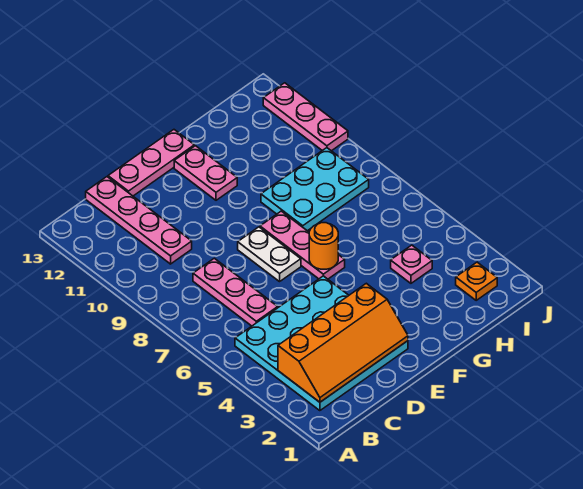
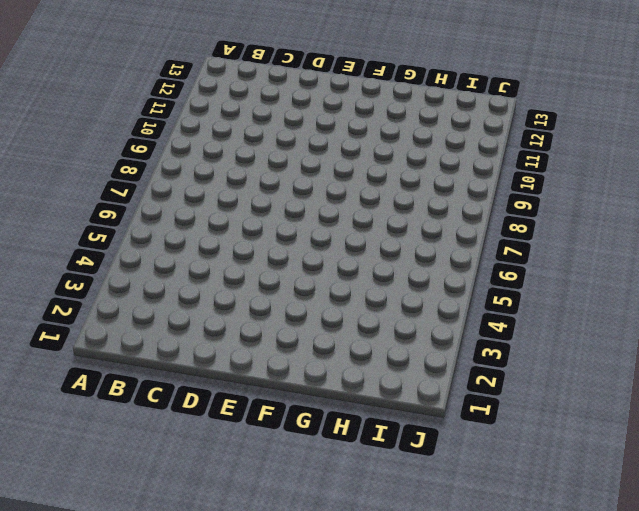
none -> cyan 4x4 plate [235,276,408,411]
none -> pink 1x3 plate [193,258,278,326]
none -> pink 1x4 plate [86,177,192,264]

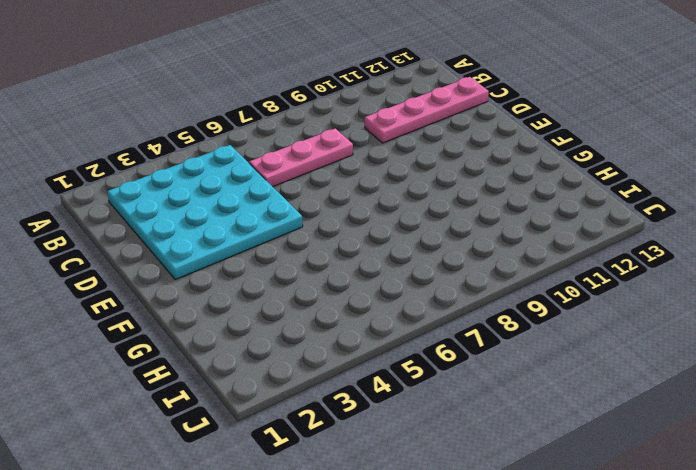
none -> pink 1x3 plate [108,130,194,196]
none -> white 1x2 plate [238,227,301,282]
none -> pink 1x3 plate [260,211,345,279]

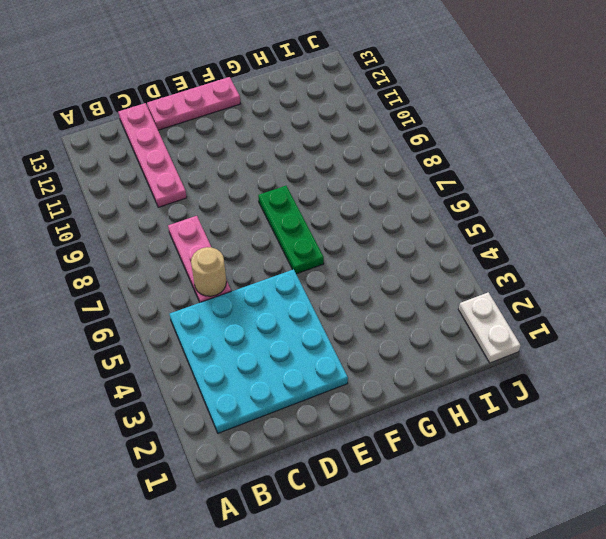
tan 1x1 round brick [191,247,226,296] -> none
green 1x3 plate [258,186,324,274] -> pink 1x3 plate [260,211,345,279]
white 1x2 plate [459,292,521,363] -> white 1x2 plate moved to [238,227,301,282]
none -> pink 1x2 plate [174,146,237,200]
none -> cyan 2x3 plate [261,148,369,231]
none -> pink 1x1 plate [391,245,432,283]

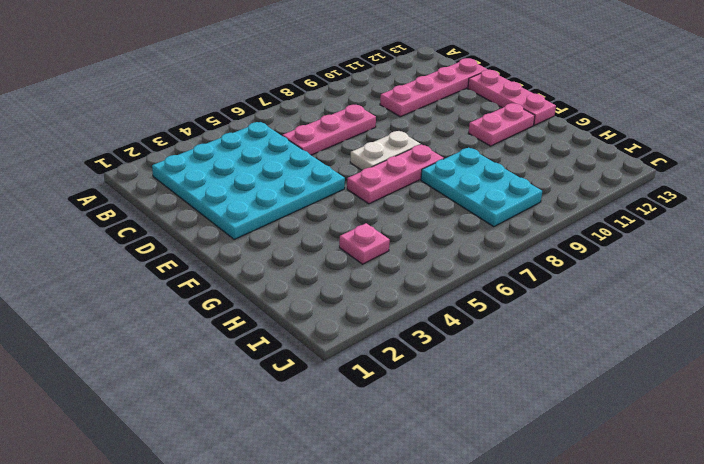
none -> orange 1x1 plate [456,262,497,300]
none -> pink 1x3 plate [263,83,348,151]
none -> orange 2x4 slope [278,283,408,402]

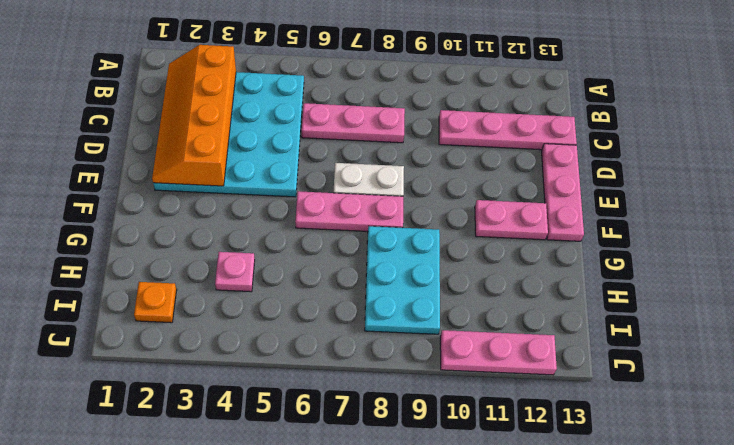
none -> orange 1x1 round brick [309,223,338,269]

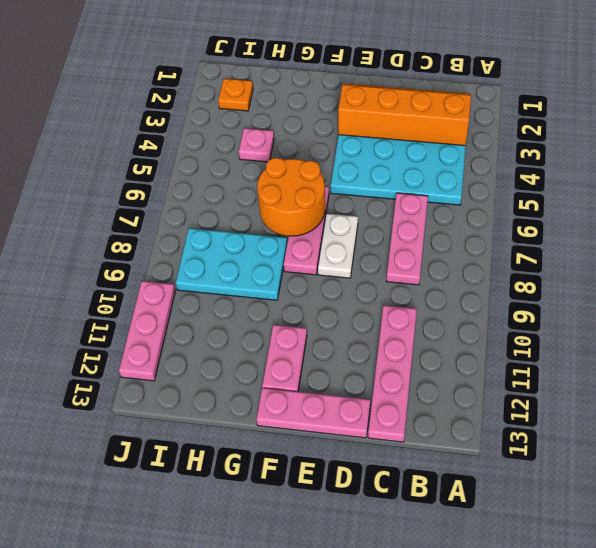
orange 2x2 round brick [257,158,325,236] -> orange 1x1 round brick [309,223,338,269]

